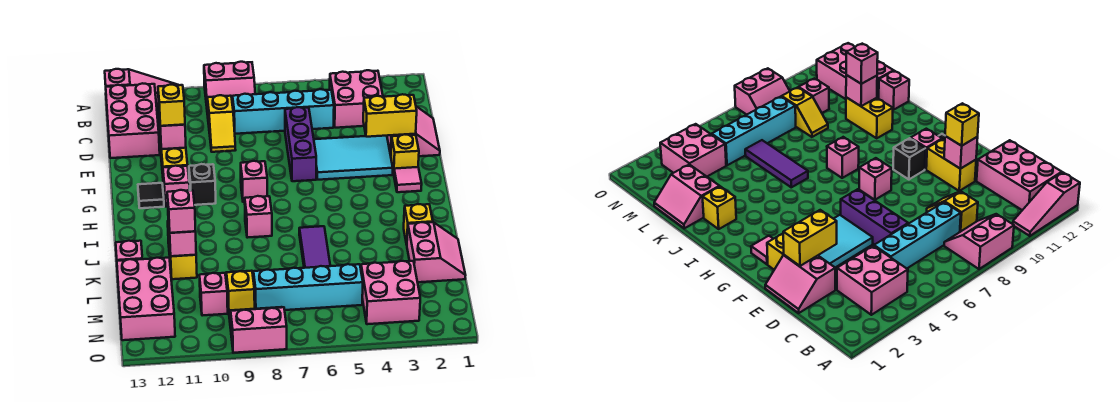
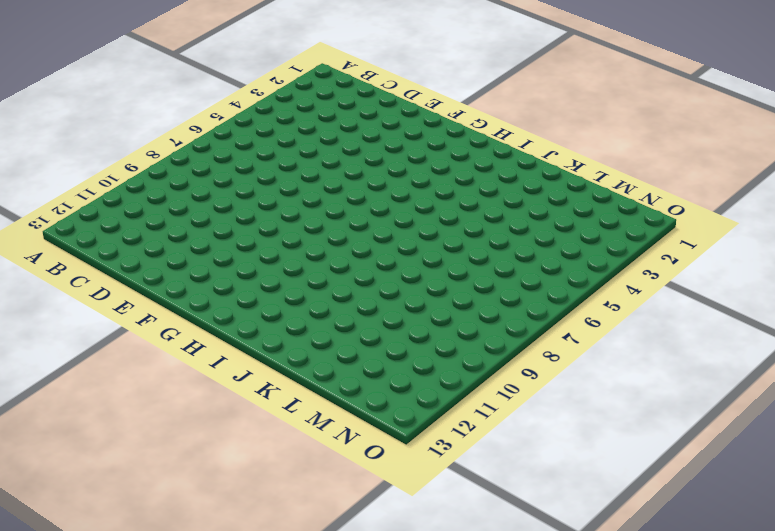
none -> pink 2x2 slope [204,62,255,115]
none -> pink 1x3 slope [105,69,177,106]
none -> pink 2x2 brick [330,70,383,128]
none -> pink 2x3 brick [106,83,160,158]

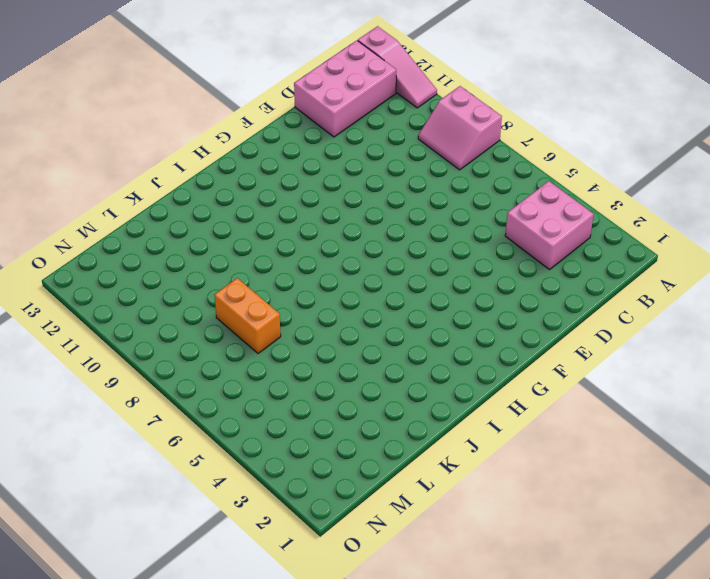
orange 1x2 brick [214,278,281,353] -> none
none -> cyan 1x4 brick [233,89,334,134]
none -> yellow 1x2 slope [207,95,235,152]
none -> pink 2x2 slope [387,106,440,156]
none -> purple 1x3 brick [285,107,316,181]

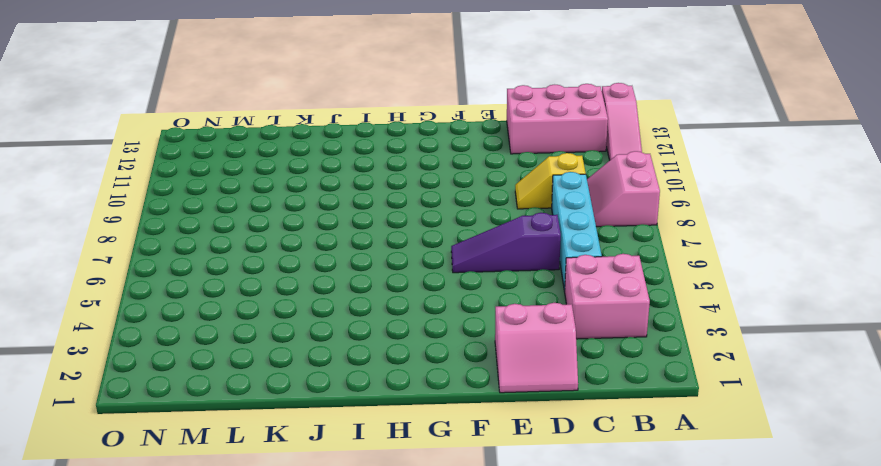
purple 1x3 slope [451,213,561,273] -> purple 1x3 brick [285,107,316,181]
none -> cyan 2x3 tile [314,136,393,180]
none -> yellow 1x2 brick [160,139,188,185]
none -> yellow 1x1 brick [391,134,419,174]
none -> pink 1x1 tile [394,167,422,192]

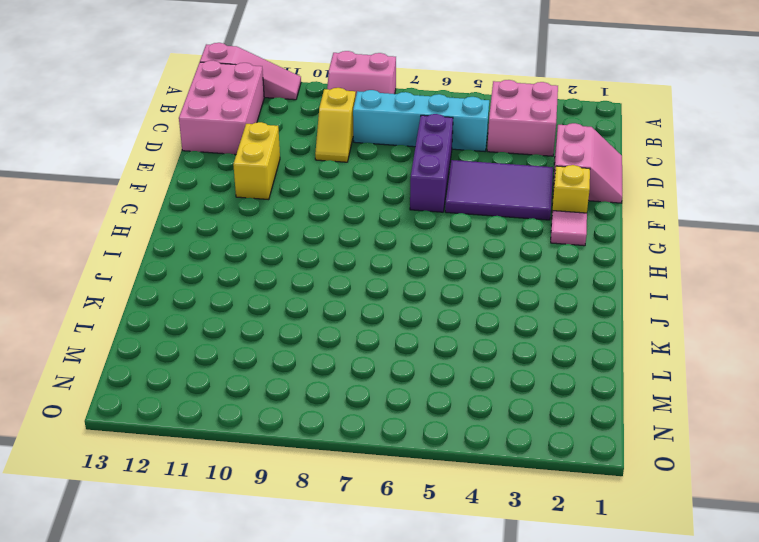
purple 2x3 tile [445,160,553,220] -> cyan 2x3 tile [314,136,393,180]
none -> pink 1x1 brick [241,161,267,202]
none -> black 1x1 brick [189,164,216,205]
none -> pink 1x1 brick [163,166,189,207]
none -> black 1x1 tile [138,183,164,208]

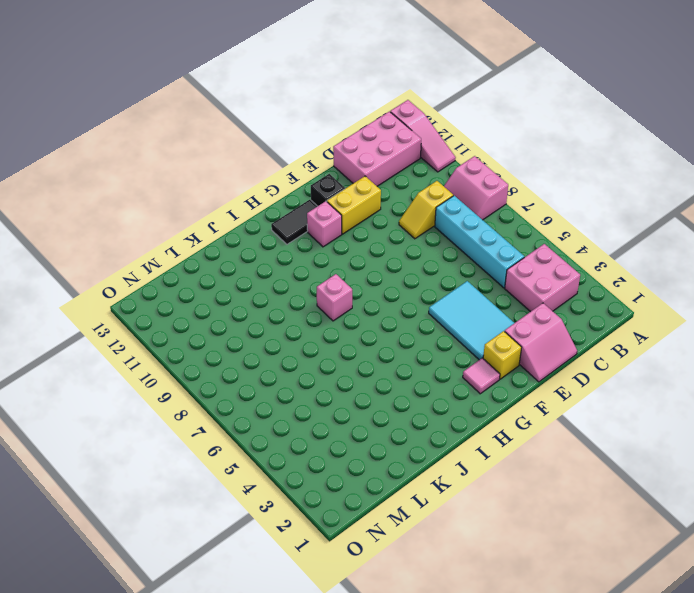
black 1x1 brick [311,174,345,206] -> black 1x1 brick moved to [189,164,216,205]
black 1x2 tile [271,200,317,244] -> black 1x1 tile [138,183,164,208]
none -> purple 1x3 brick [285,107,316,181]
none -> pink 1x1 brick [241,161,267,202]
none -> yellow 1x1 brick [404,204,433,244]
none -> purple 1x3 tile [299,226,330,268]

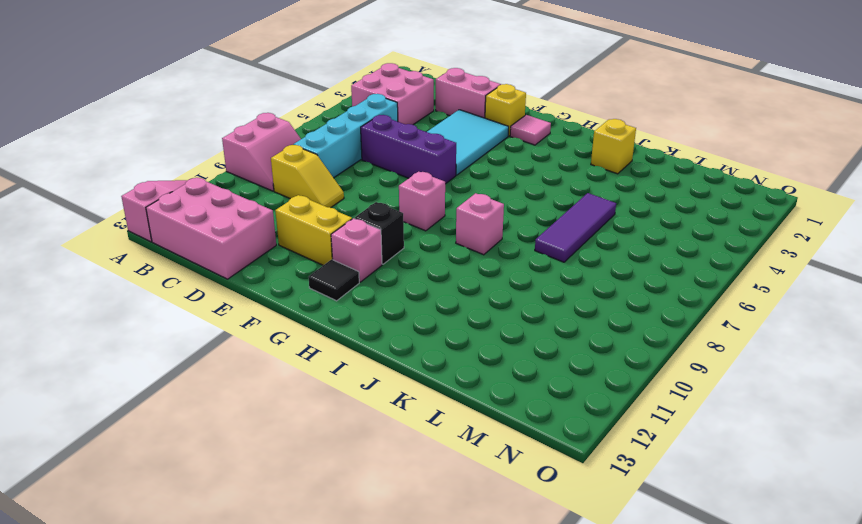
purple 1x3 tile [535,193,616,262] -> purple 1x3 tile turned to [299,226,330,268]
none -> yellow 1x2 brick [168,223,197,279]
none -> pink 2x2 slope [407,222,466,282]
none -> pink 1x1 brick [116,241,142,261]
none -> yellow 1x2 slope [225,271,255,311]

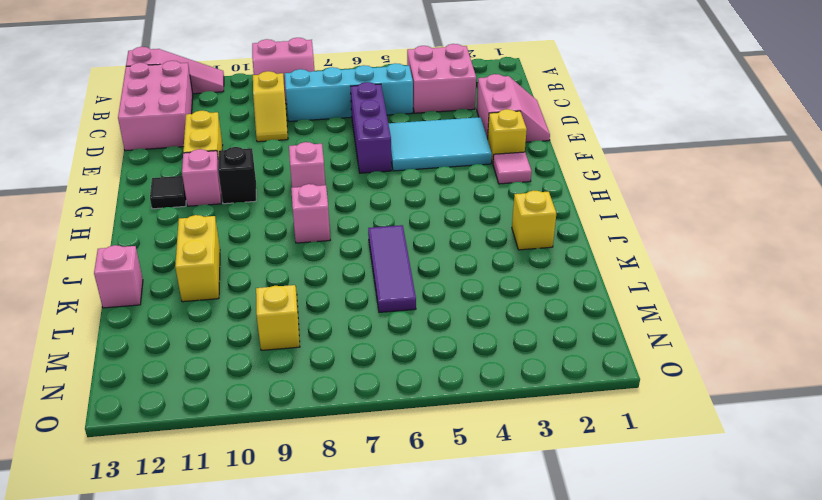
none -> pink 2x2 slope [407,222,466,282]
none -> pink 2x3 brick [117,258,175,340]
none -> pink 2x2 brick [361,261,420,324]
none -> cyan 1x4 brick [254,264,363,310]

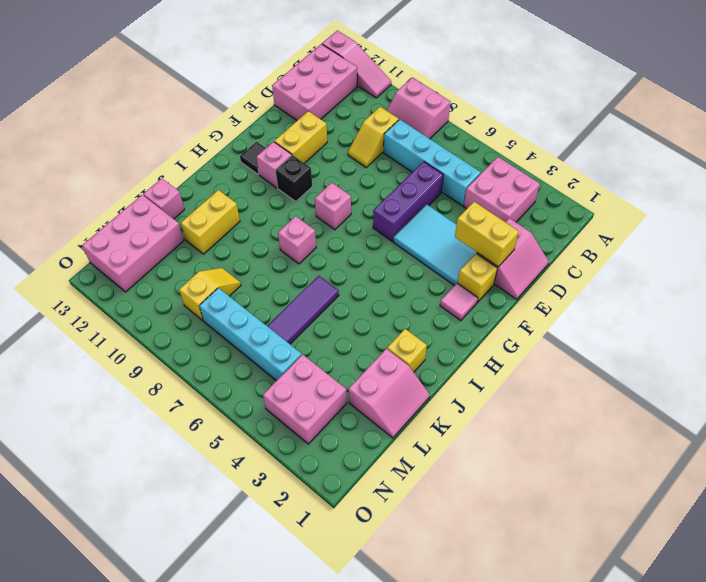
none -> pink 1x1 brick [199,273,228,316]
none -> pink 2x2 slope [229,307,287,353]
none -> pink 1x1 brick [159,116,186,149]
none -> pink 1x1 brick [168,220,196,256]

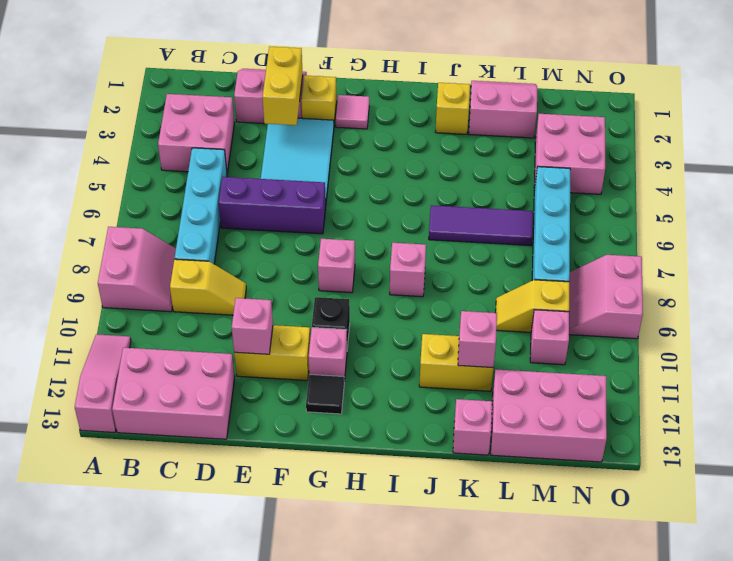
none -> yellow 1x1 brick [158,85,185,126]
none -> pink 1x1 brick [167,190,195,233]

